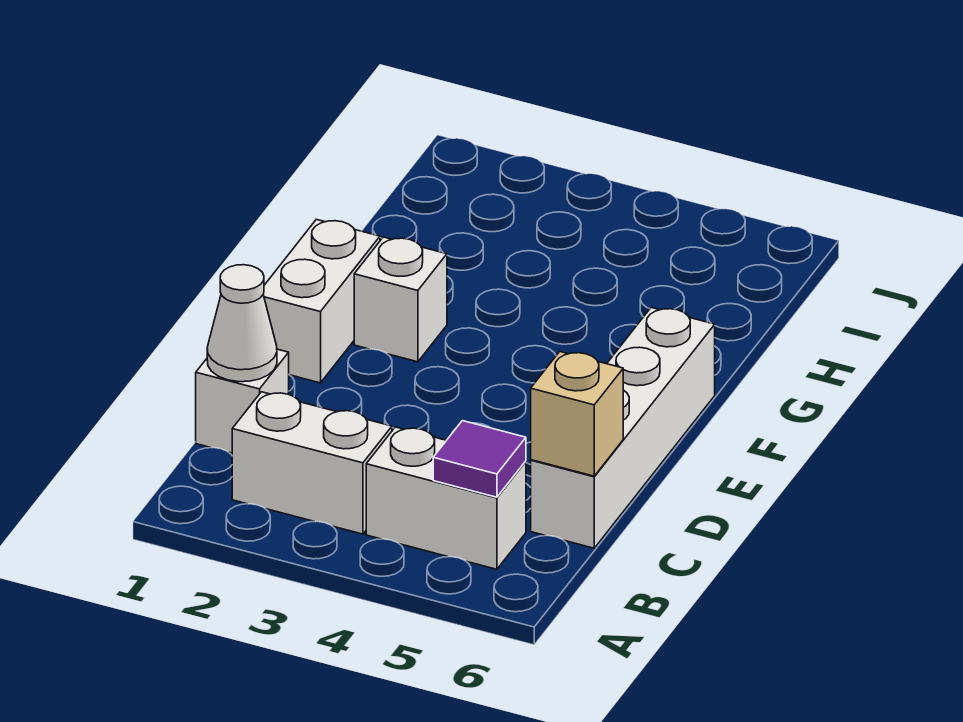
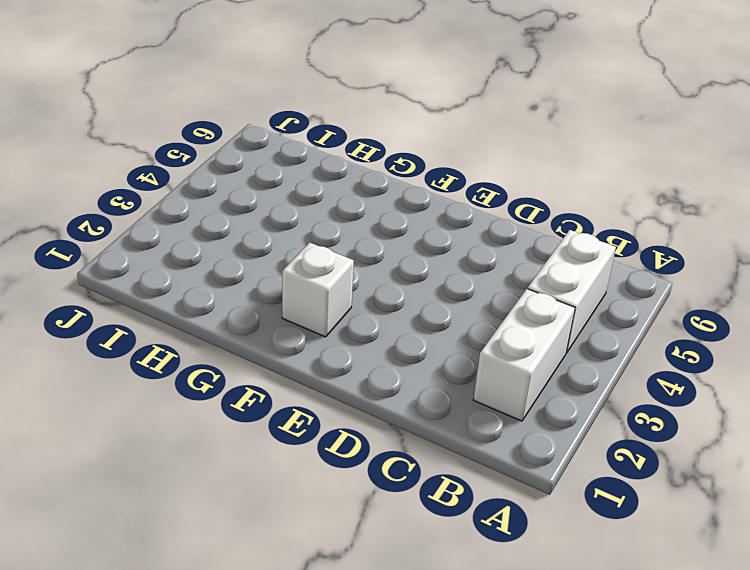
none -> white 1x1 brick [196,349,289,453]
none -> white 1x4 brick [531,308,715,548]

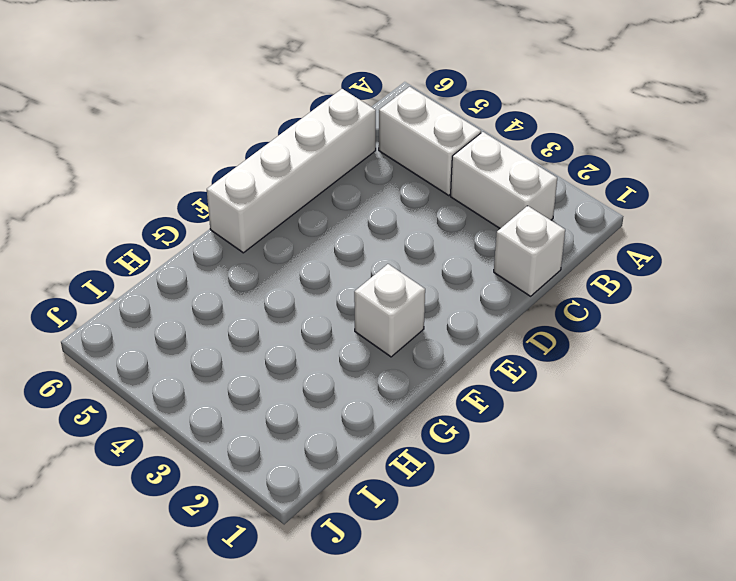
none -> white 1x2 brick [263,219,380,383]
none -> purple 1x1 tile [433,421,526,497]

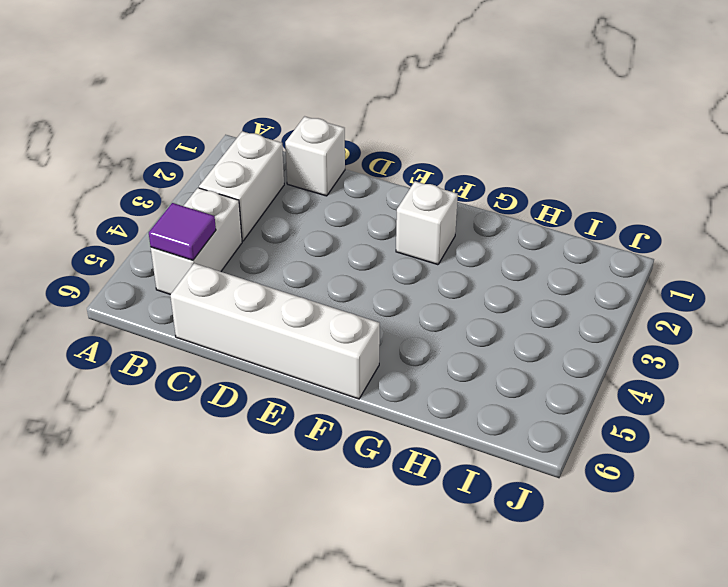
none -> white 1x2 brick [263,219,380,383]
none -> white 1x1 cone [207,265,277,382]

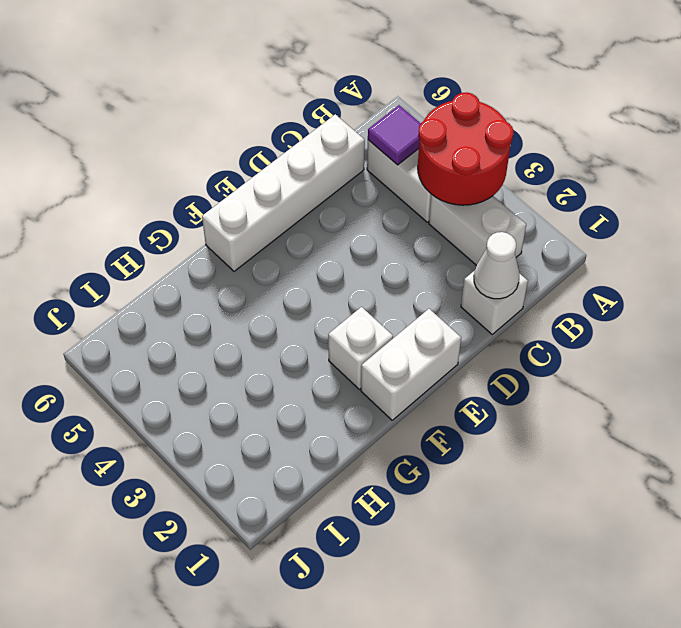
red 2x2 round brick [418,92,513,205] -> none
none -> tan 1x1 brick [531,352,623,476]

